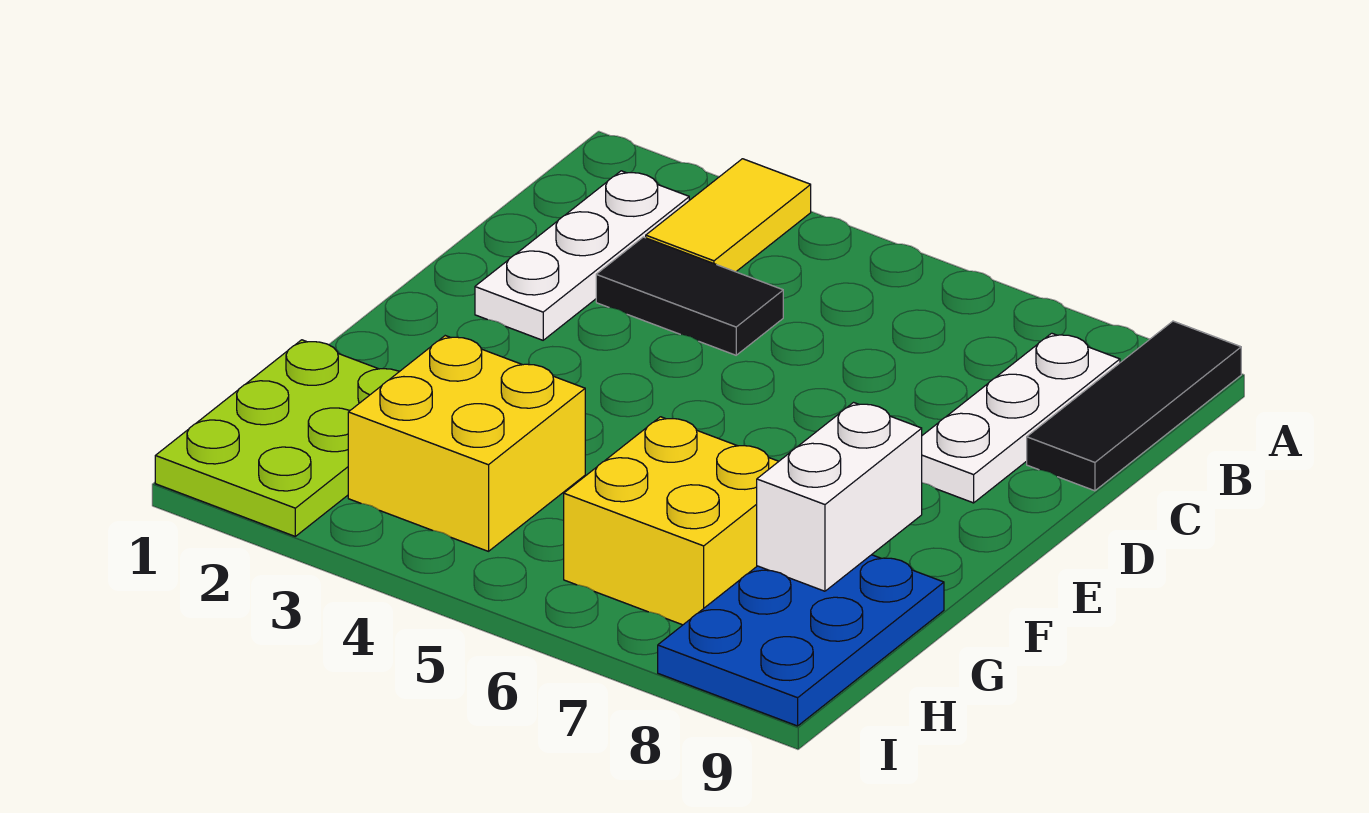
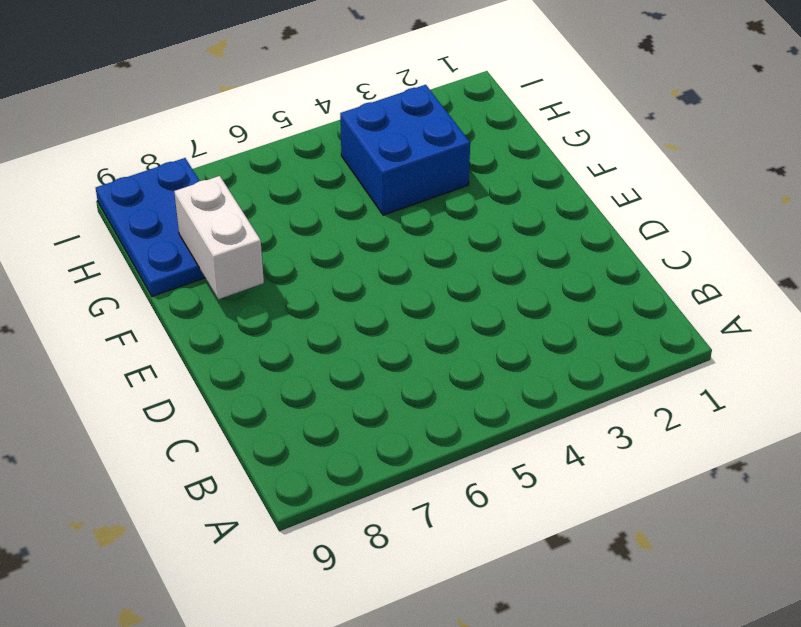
blue 2x2 brick [340,85,470,215] -> yellow 2x2 brick [348,336,585,551]
none -> yellow 1x2 tile [646,159,811,272]
none -> black 1x3 tile [1027,321,1241,491]

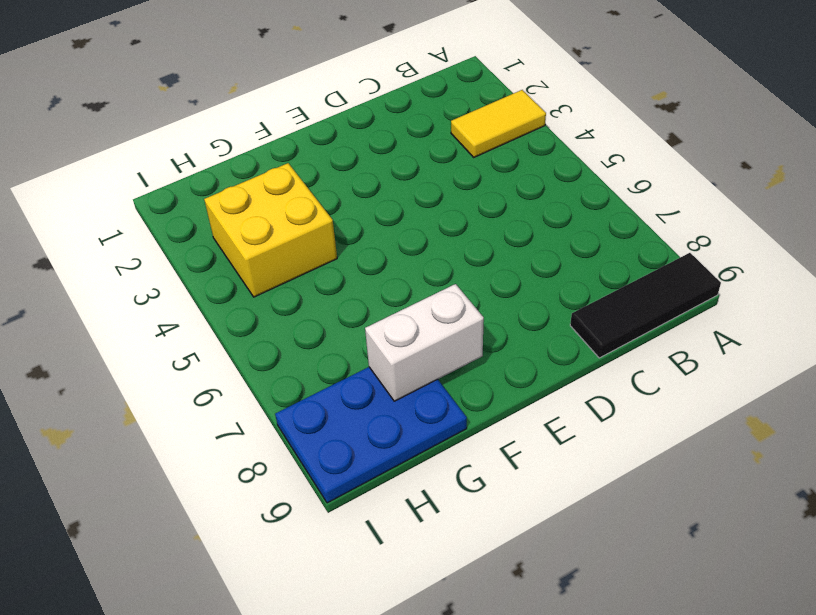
none -> white 1x3 plate [475,171,689,340]
none -> white 1x3 plate [922,333,1120,503]

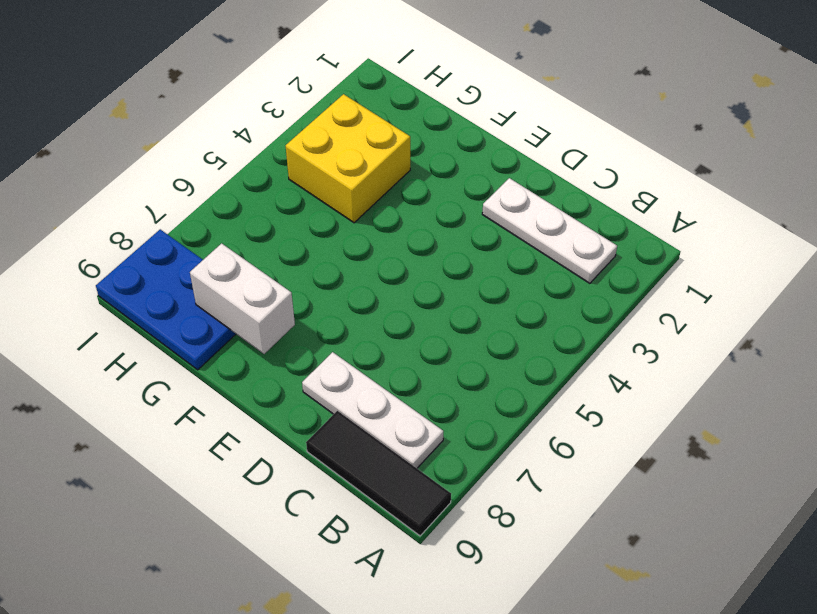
none -> yellow 1x2 tile [646,159,811,272]
none -> black 1x2 tile [596,237,783,355]

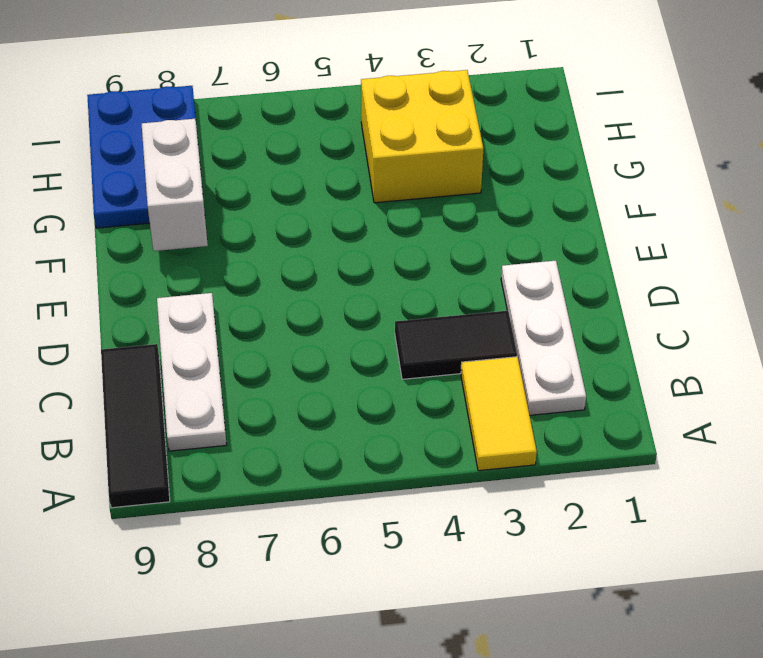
none -> lime 2x3 plate [155,340,400,536]
none -> yellow 2x2 brick [564,417,779,625]

